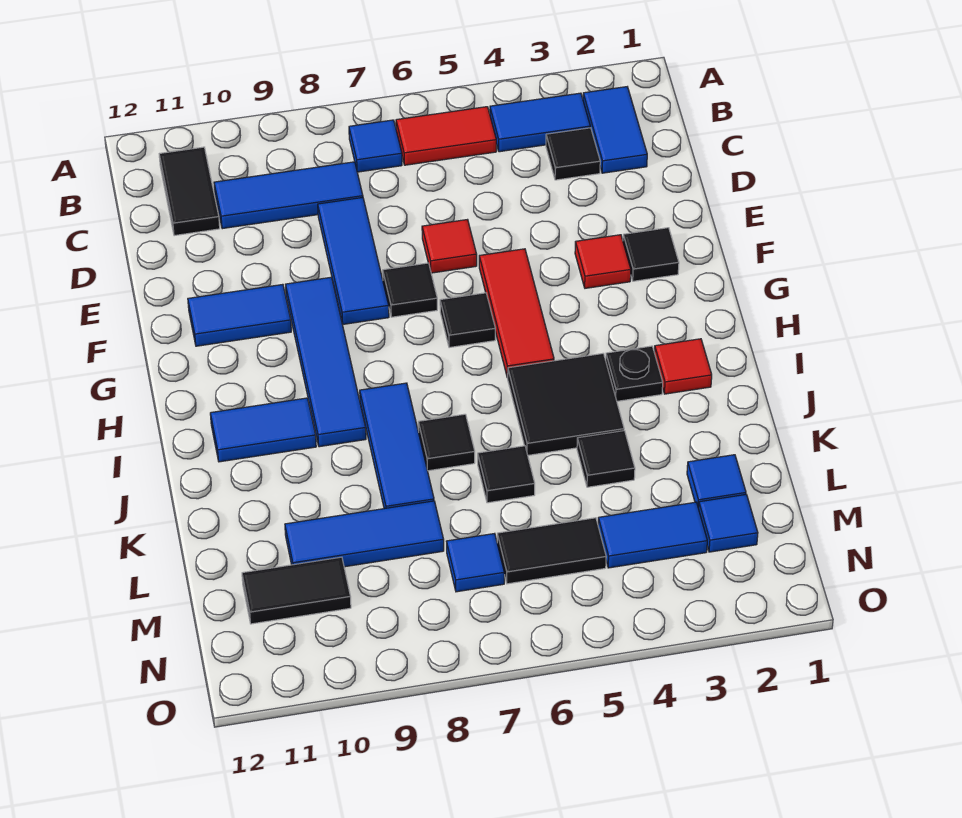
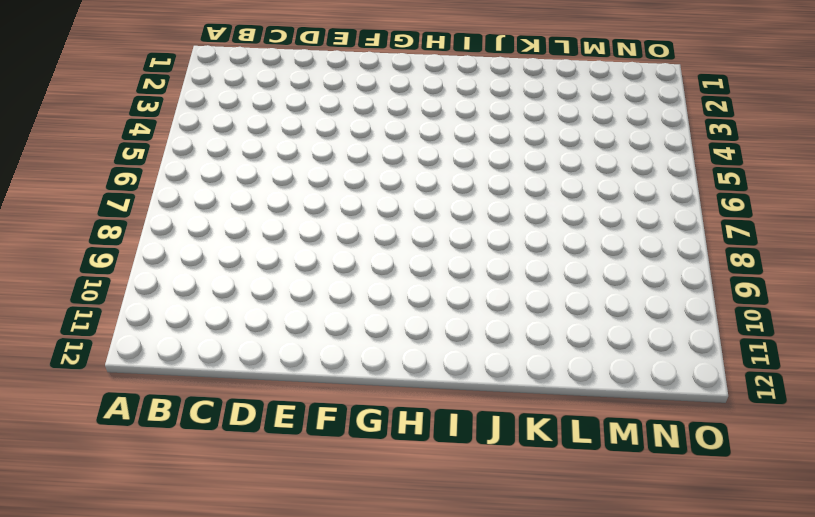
none -> blue 1x2 tile [583,87,647,173]
none -> blue 1x2 tile [490,93,590,152]
none -> red 1x2 tile [396,107,496,165]
none -> blue 1x1 tile [349,120,402,172]

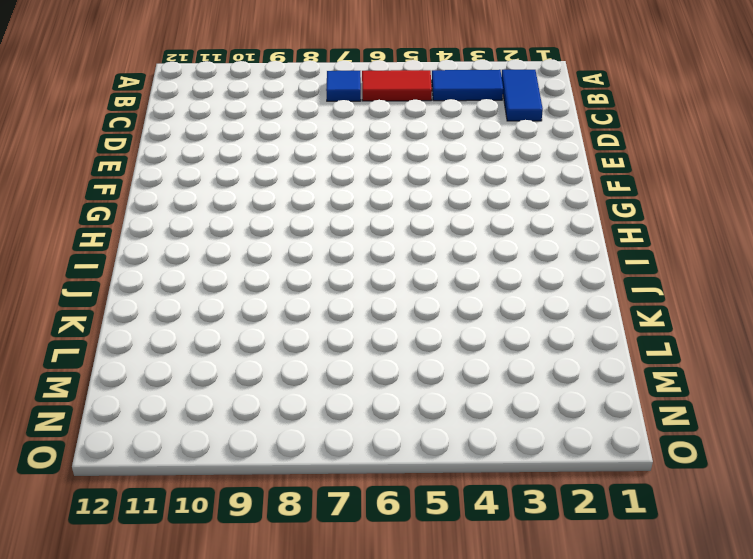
none -> black 1x2 tile [159,147,220,236]
none -> black 1x1 tile [546,128,600,180]
none -> blue 1x3 tile [214,162,363,229]
none -> blue 1x3 tile [318,197,389,324]

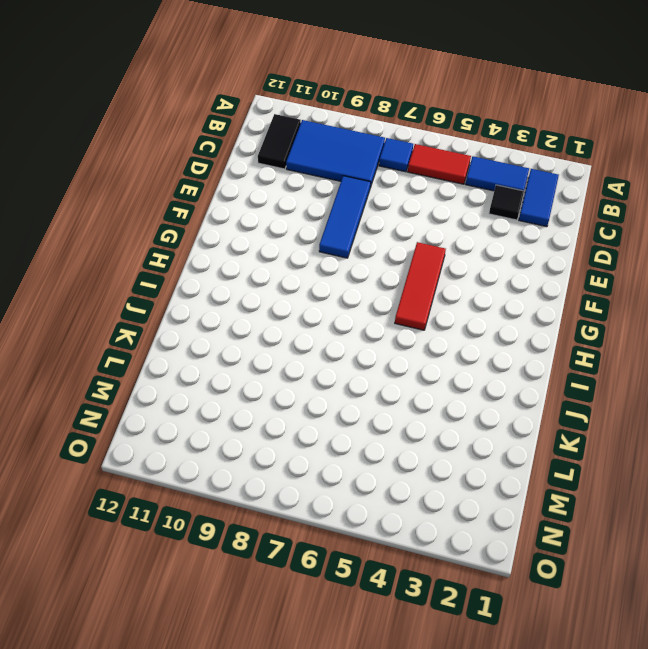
blue 2x3 tile [286,120,385,187] -> blue 1x3 tile [214,162,363,229]
none -> red 1x1 tile [422,220,477,273]
none -> black 1x1 tile [623,228,679,281]
none -> red 1x1 tile [575,235,631,288]
none -> black 1x1 tile [383,263,437,317]

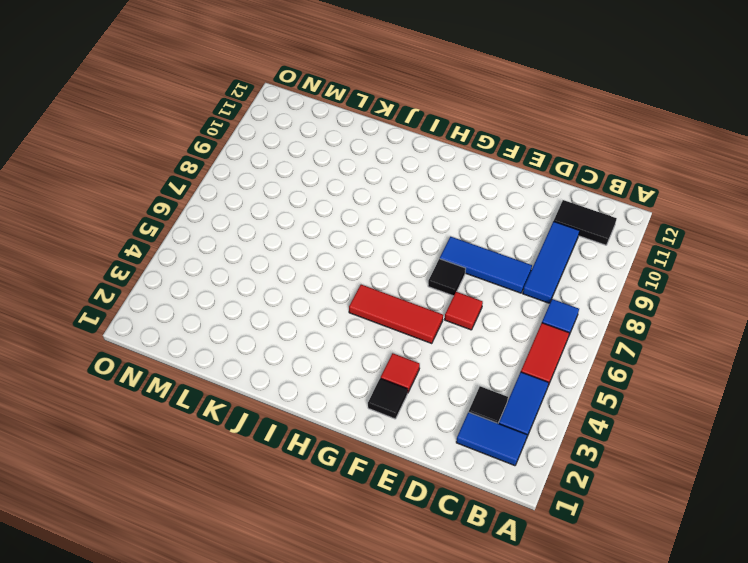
none -> blue 1x4 tile [285,277,366,447]
none -> blue 1x2 tile [188,284,291,346]
none -> black 1x1 tile [440,293,495,348]
none -> red 1x1 tile [654,339,712,394]

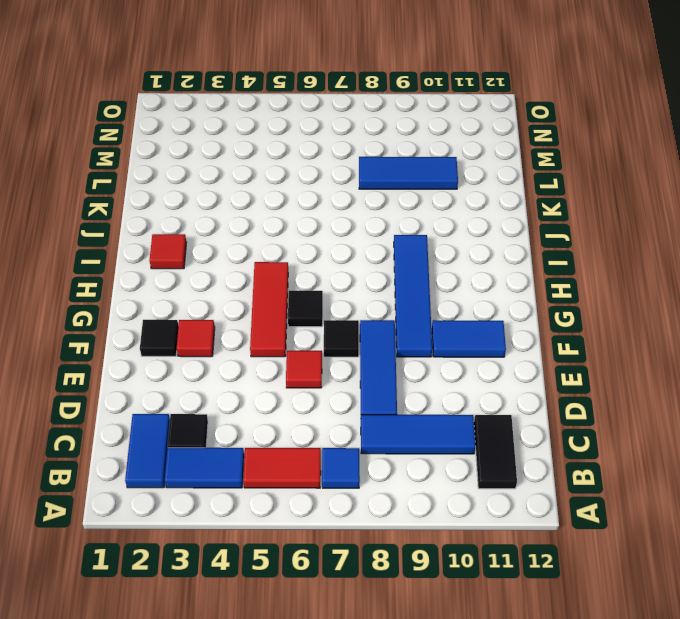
none -> black 1x1 plate [606,346,663,401]
none -> black 2x2 tile [508,354,624,455]
none -> blue 1x3 tile [360,383,434,509]
none -> blue 1x2 tile [210,398,316,462]

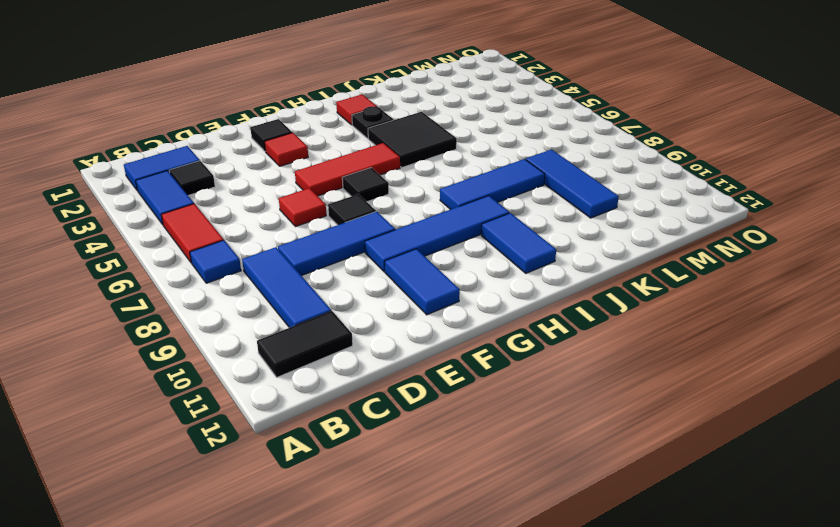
none -> black 1x1 tile [418,414,475,471]
none -> black 1x1 tile [577,431,635,487]
none -> black 1x1 tile [478,446,535,503]
none -> blue 1x1 tile [687,455,746,509]

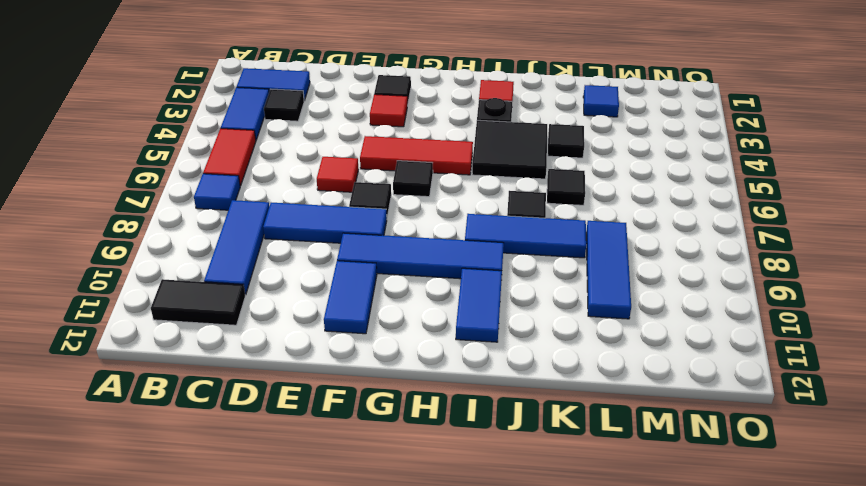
none -> blue 1x1 tile [699,495,758,552]
none -> blue 1x2 tile [598,502,707,568]
none -> black 1x2 tile [497,518,606,584]
none -> blue 1x1 tile [447,533,504,592]

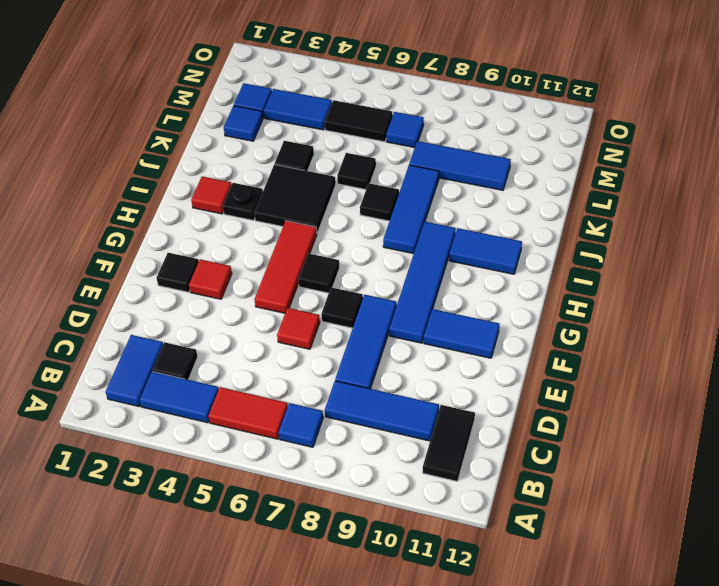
none -> black 1x2 tile [242,557,351,624]

